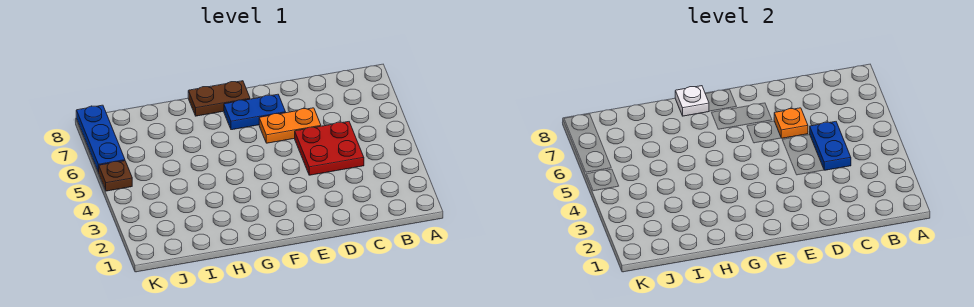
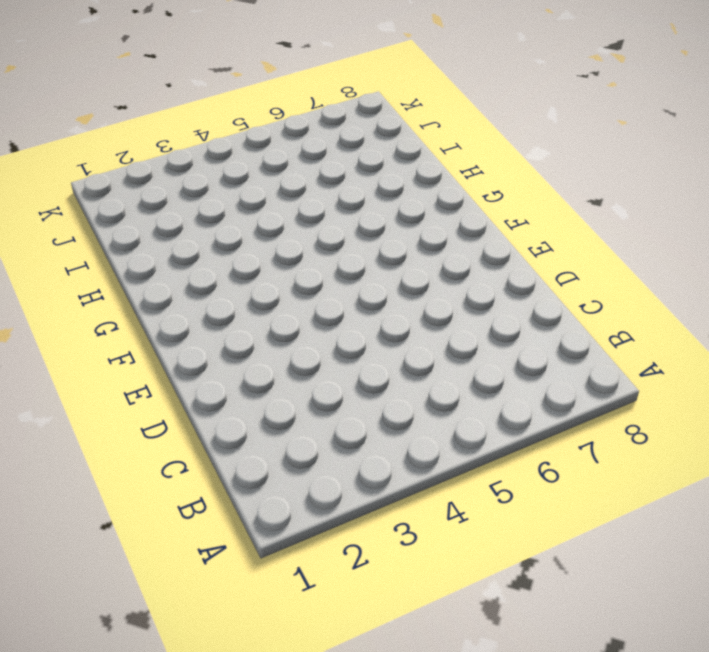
none -> red 2x2 plate [295,122,364,175]
none -> orange 1x2 plate [259,108,321,143]

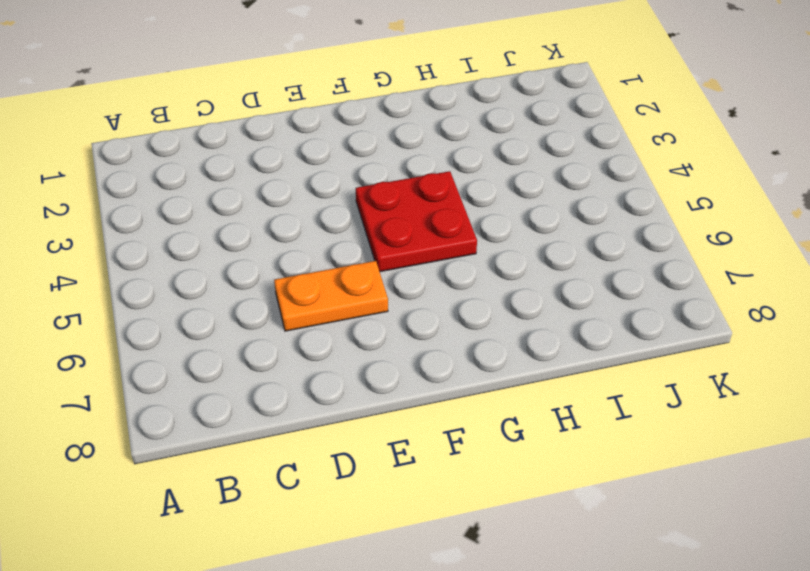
red 2x2 plate [356,171,477,272] -> red 2x2 plate moved to [295,122,364,175]
none -> blue 1x2 plate [224,94,286,130]
none -> brown 1x2 plate [188,81,250,116]

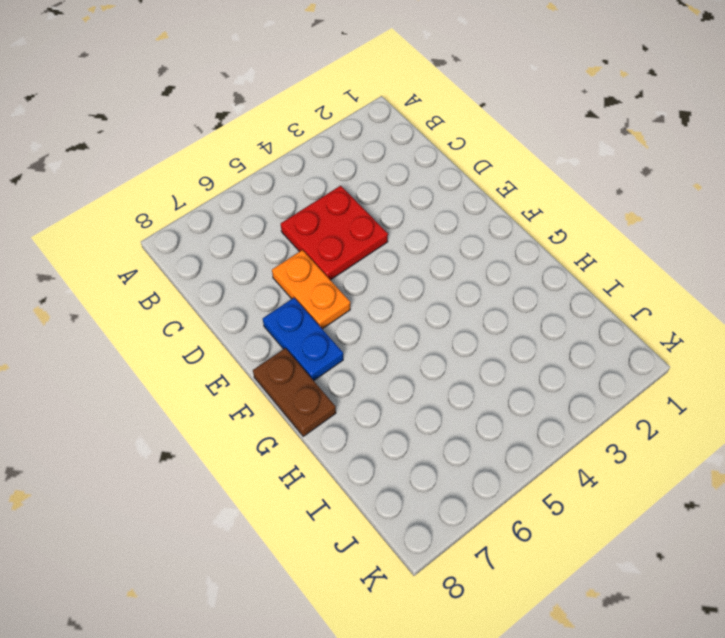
none -> brown 1x1 plate [98,161,132,191]
none -> blue 1x3 plate [76,105,125,172]

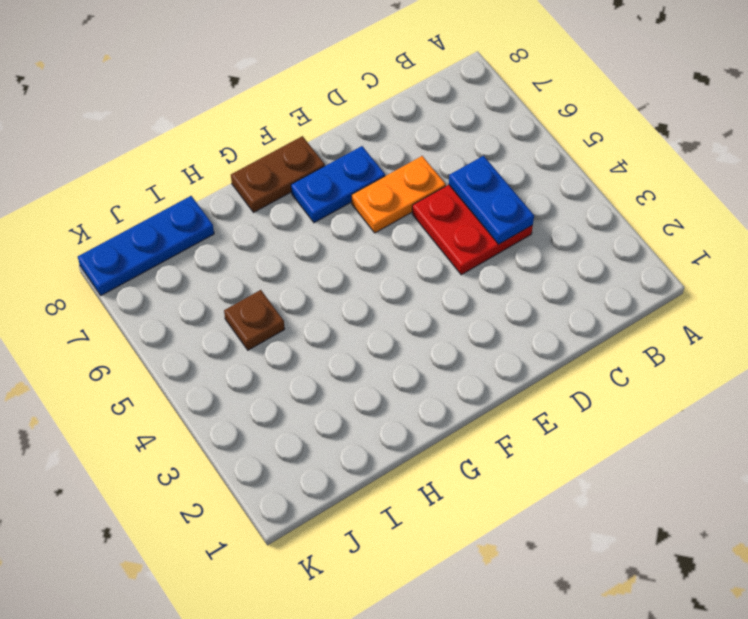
brown 1x1 plate [224,290,285,350] -> brown 1x1 plate moved to [98,161,132,191]
blue 1x3 plate [78,196,214,295] -> blue 1x3 plate turned to [76,105,125,172]
none -> orange 1x1 plate [774,108,808,138]
none -> white 1x1 plate [675,86,709,116]

